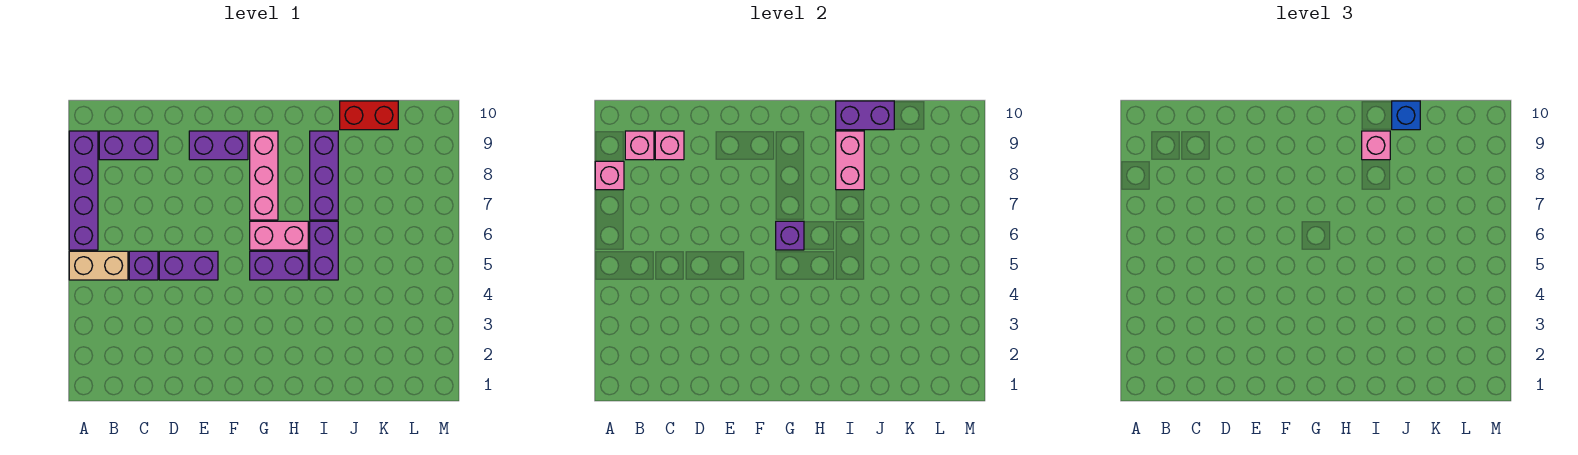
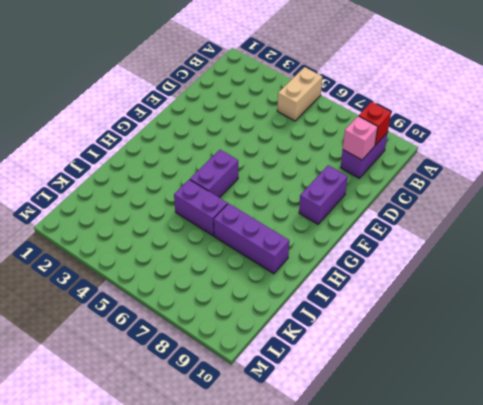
red 1x1 brick [359,102,391,145] -> pink 1x1 brick [625,131,654,160]
none -> purple 1x4 brick [69,131,98,250]
none -> purple 1x1 brick [129,251,158,280]
none -> purple 1x2 brick [159,251,218,280]

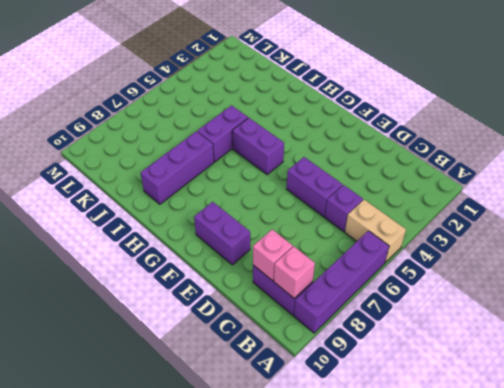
none -> pink 1x2 brick [250,221,308,250]
none -> pink 1x3 brick [250,131,278,220]
none -> red 1x2 brick [340,101,398,130]

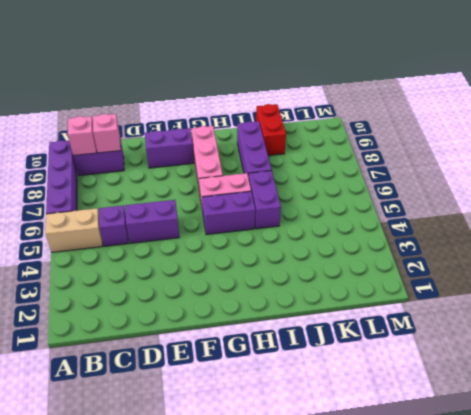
red 1x2 brick [256,104,286,156] -> red 1x2 brick turned to [340,101,398,130]
none -> pink 1x1 brick [595,161,624,190]
none -> purple 1x1 brick [776,221,804,250]
none -> pink 1x2 brick [836,131,864,190]

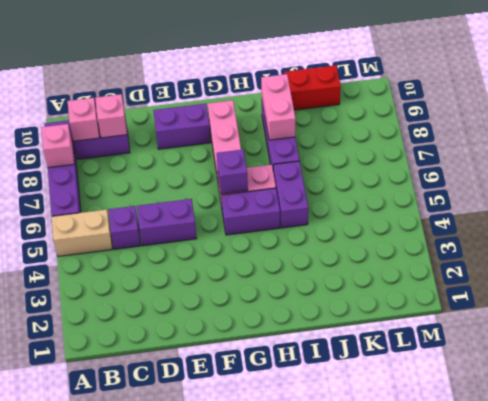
none -> purple 1x2 brick [836,101,894,130]
none -> pink 1x1 brick [1362,131,1390,160]
none -> blue 1x1 brick [1392,101,1420,130]

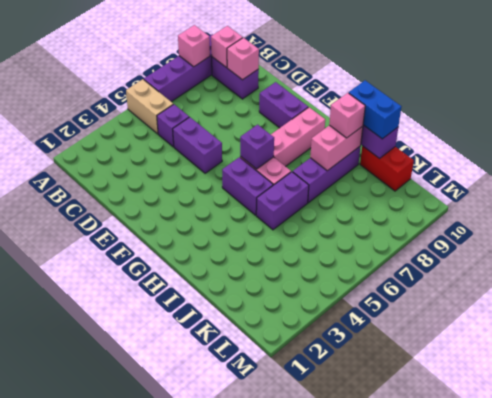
blue 1x2 brick [349,80,401,139] -> blue 1x1 brick [1392,101,1420,130]

